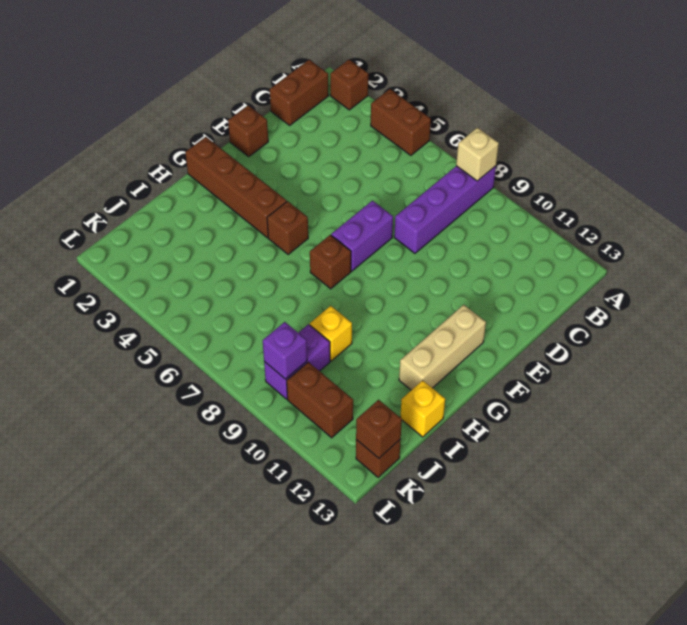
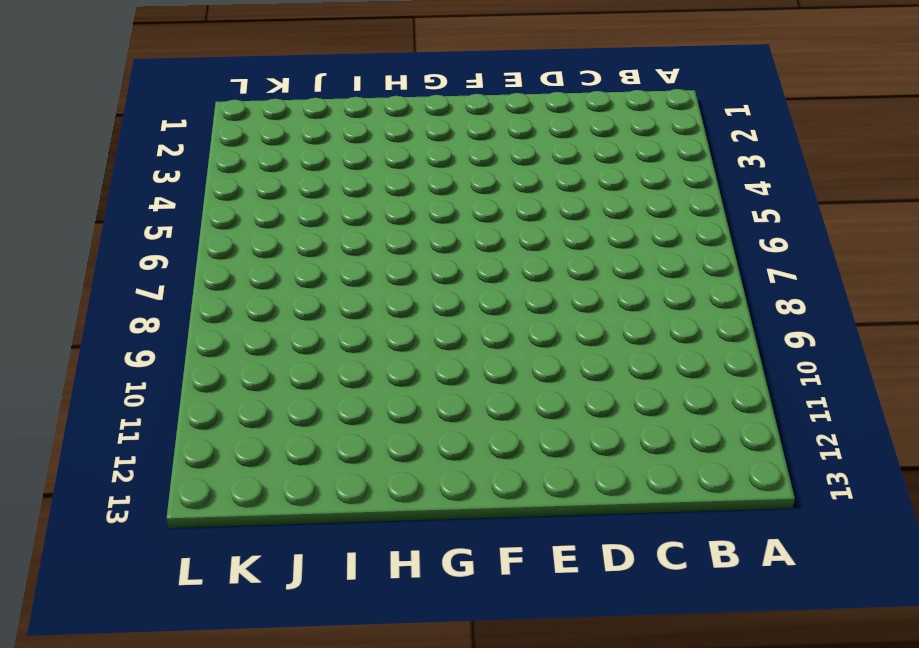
none -> brown 1x1 brick [330,60,368,110]
none -> brown 1x2 brick [371,89,431,155]
none -> purple 1x4 brick [394,166,496,253]

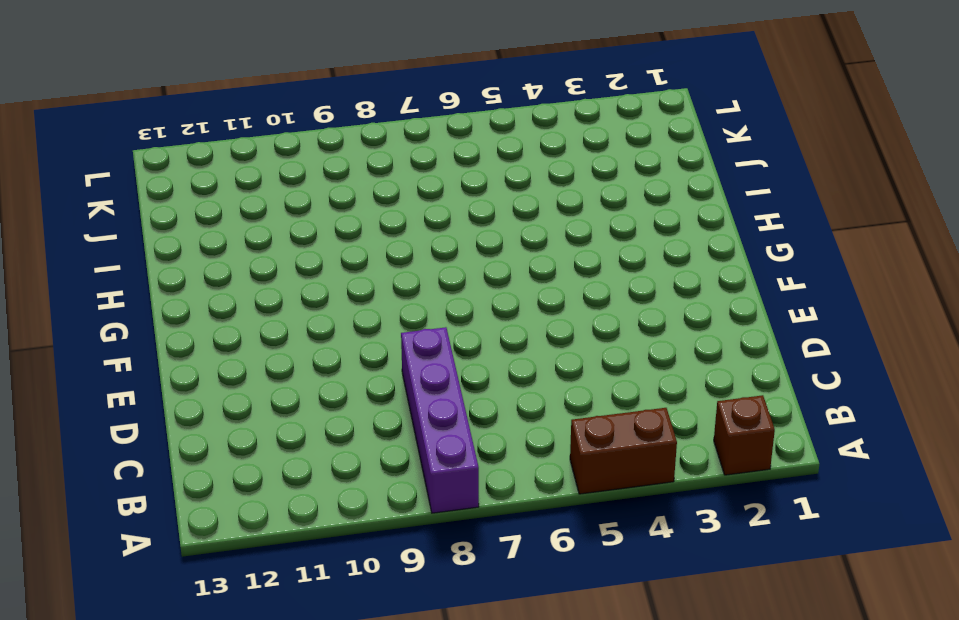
none -> brown 1x2 brick [270,60,329,125]
none -> brown 1x1 brick [228,105,268,157]
none -> purple 1x2 brick [331,201,393,271]

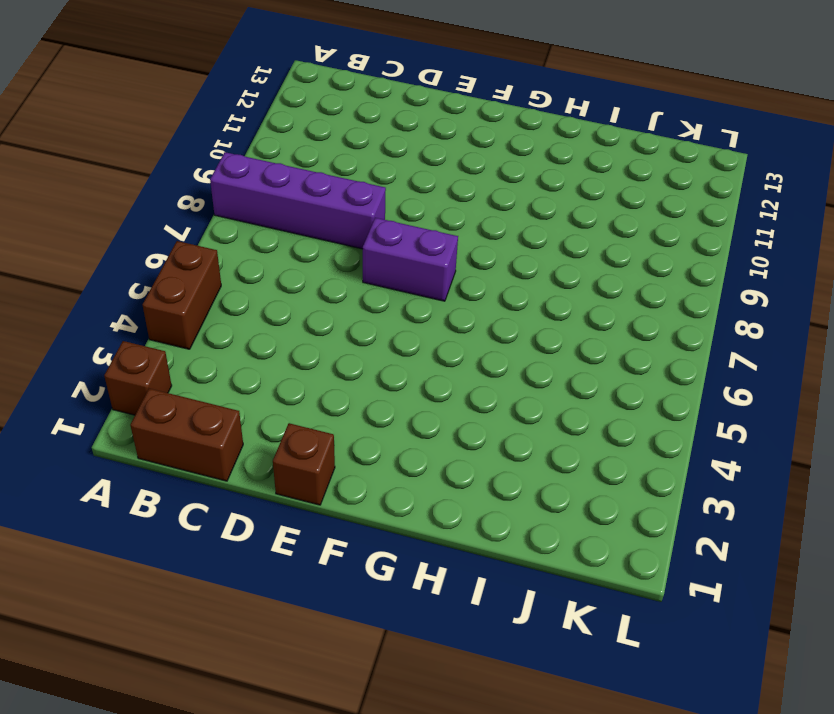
none -> tan 1x3 brick [399,305,486,390]
none -> brown 1x4 brick [185,137,287,238]
none -> brown 1x1 brick [267,201,308,254]

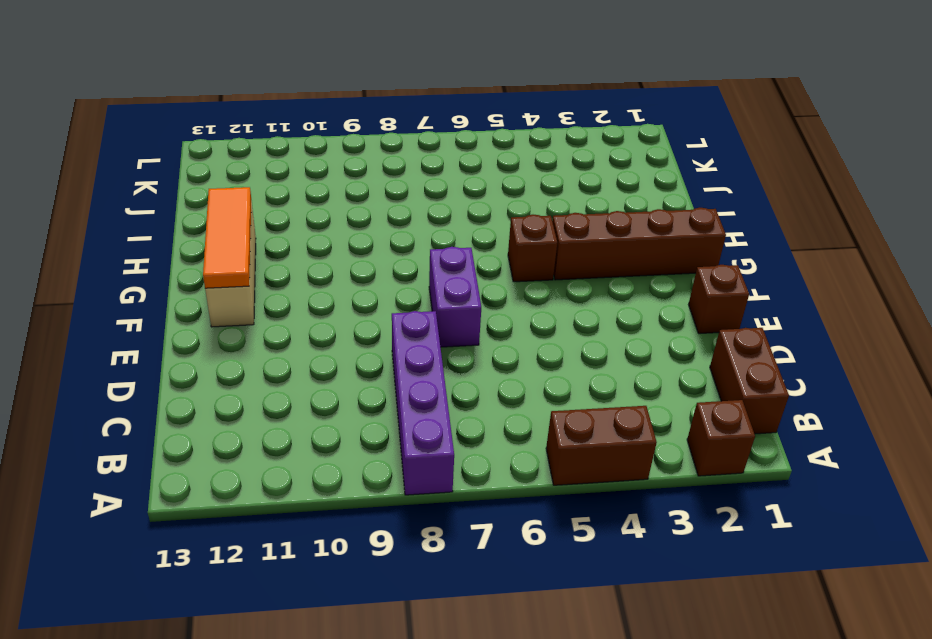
orange 1x3 tile [203,187,251,288] -> none
none -> brown 1x1 brick [310,235,351,289]
none -> yellow 1x1 brick [310,306,352,361]
none -> yellow 1x1 brick [400,380,445,437]

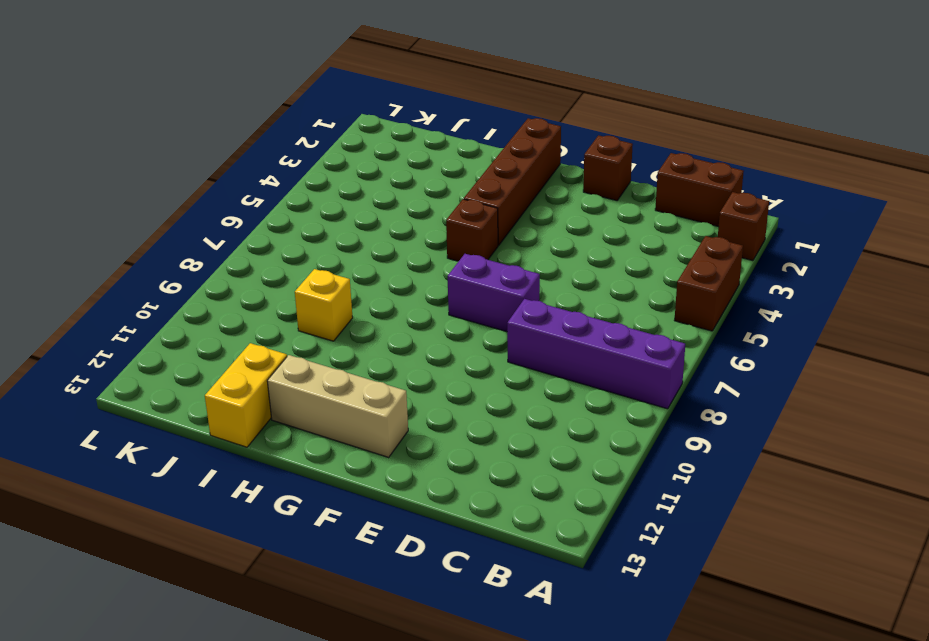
yellow 1x2 brick [205,343,287,447] -> yellow 1x1 brick [400,380,445,437]
none -> brown 1x1 brick [310,235,351,289]
none -> purple 1x2 brick [264,324,330,399]
none -> brown 1x2 brick [287,362,353,438]

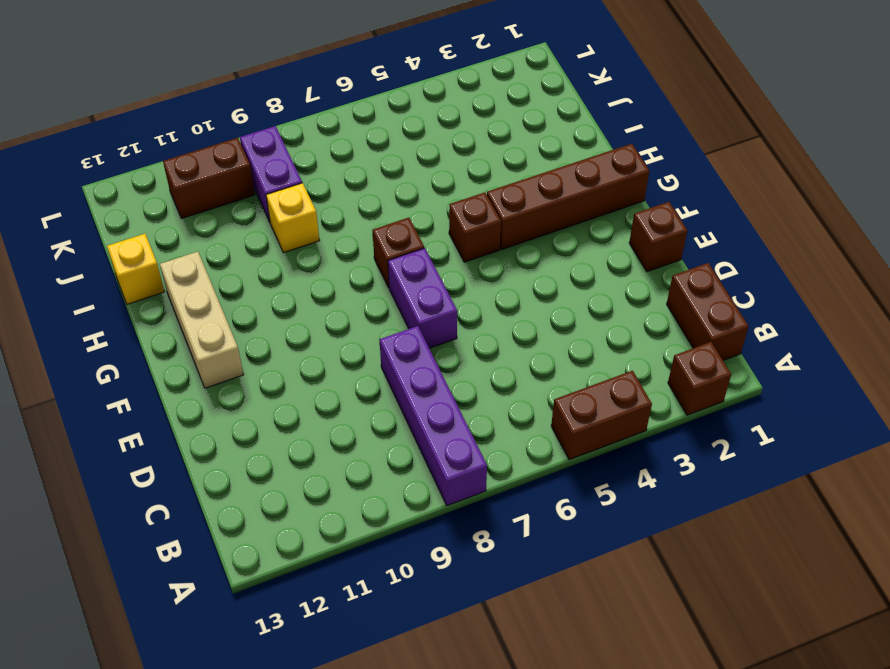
none -> brown 1x1 brick [356,439,401,477]
none -> tan 1x1 brick [456,128,499,181]
none -> purple 1x1 brick [263,322,307,379]

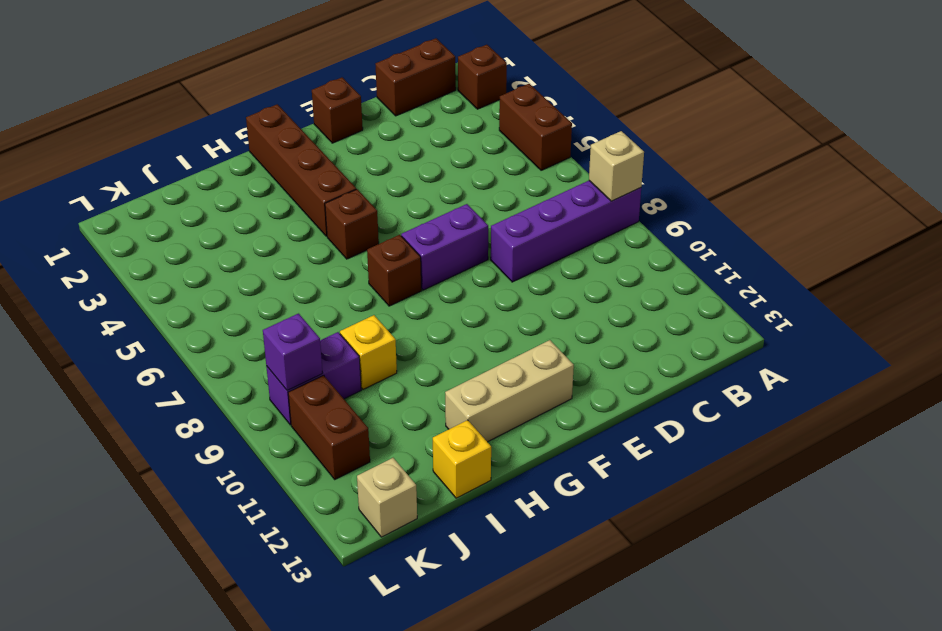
tan 1x1 brick [357,458,417,537] -> brown 1x1 brick [356,439,401,477]
none -> brown 1x1 brick [356,400,402,458]

